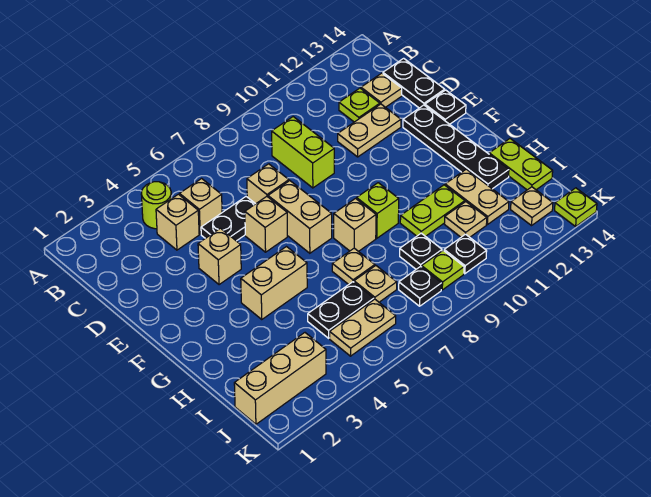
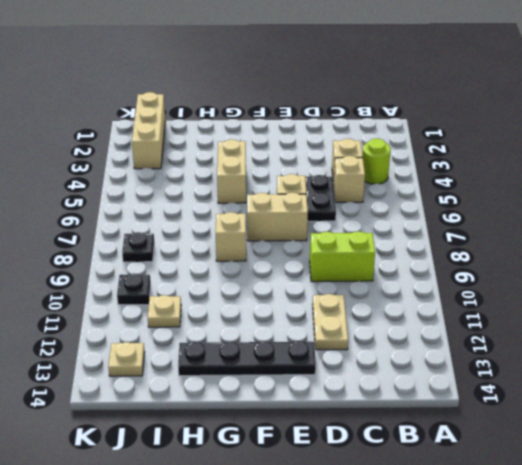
none -> lime 1x1 plate [339,88,380,122]
none -> tan 1x1 plate [361,73,402,107]
none -> black 1x2 plate [383,58,445,108]
none -> tan 1x1 brick [247,164,289,204]

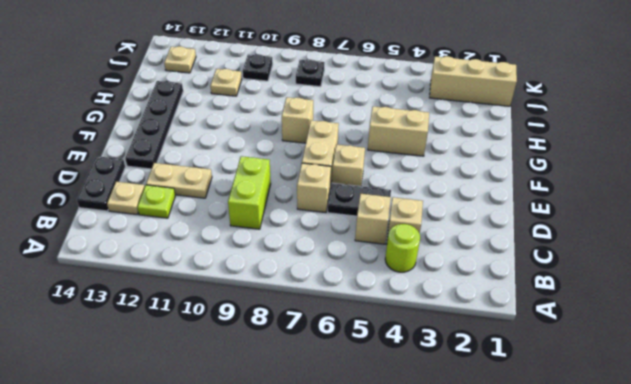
none -> tan 1x1 brick [198,228,241,285]
none -> black 1x1 plate [425,90,466,124]
none -> lime 1x1 brick [357,183,399,238]
none -> tan 1x1 plate [332,248,375,285]

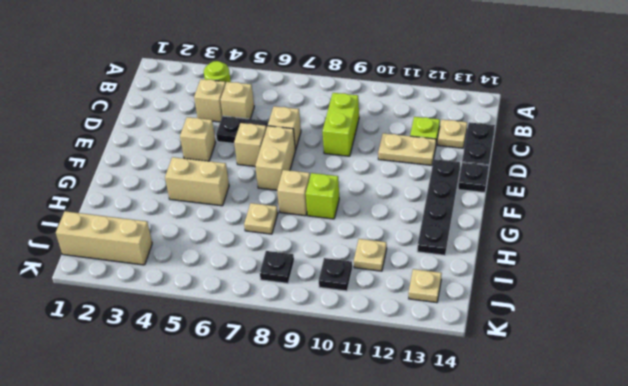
none -> lime 1x2 plate [400,185,465,236]
none -> tan 1x2 plate [445,169,509,225]
none -> lime 1x2 plate [489,139,553,190]
none -> black 1x2 plate [308,282,374,338]

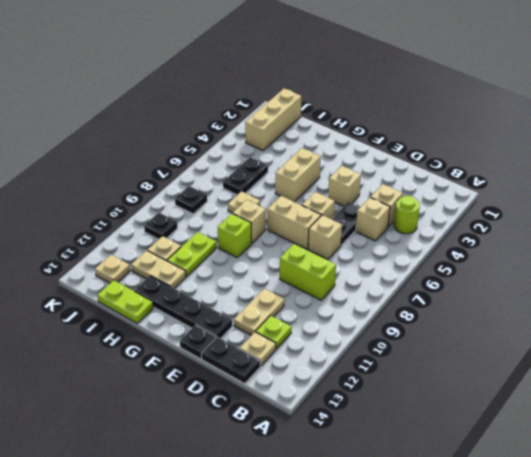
none -> tan 1x1 plate [354,266,397,302]
none -> black 1x1 plate [400,233,442,269]
none -> tan 1x2 plate [330,299,396,356]
none -> lime 1x1 plate [422,250,464,290]

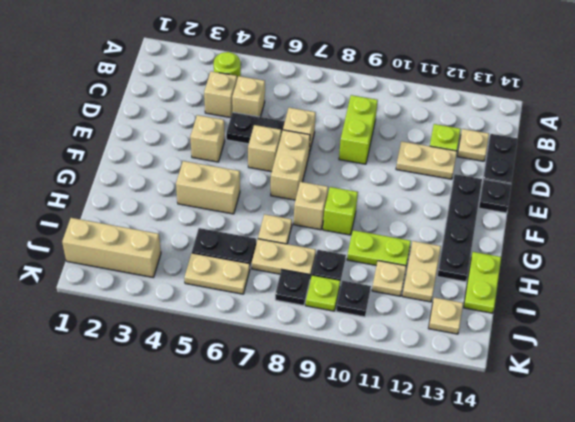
tan 1x2 plate [252,239,316,277] -> tan 1x1 plate [354,266,397,302]
none -> lime 1x1 plate [555,188,597,226]

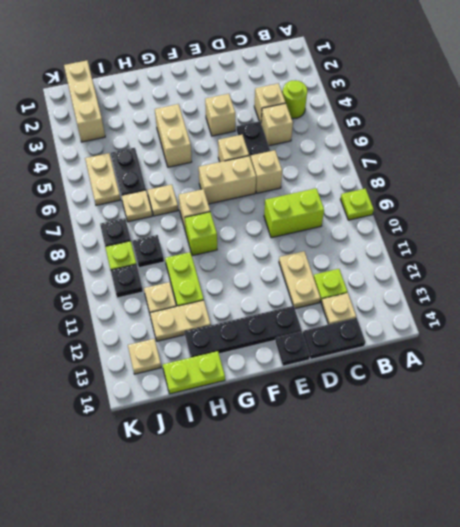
lime 1x1 plate [341,189,374,220] -> lime 1x1 plate moved to [555,188,597,226]

